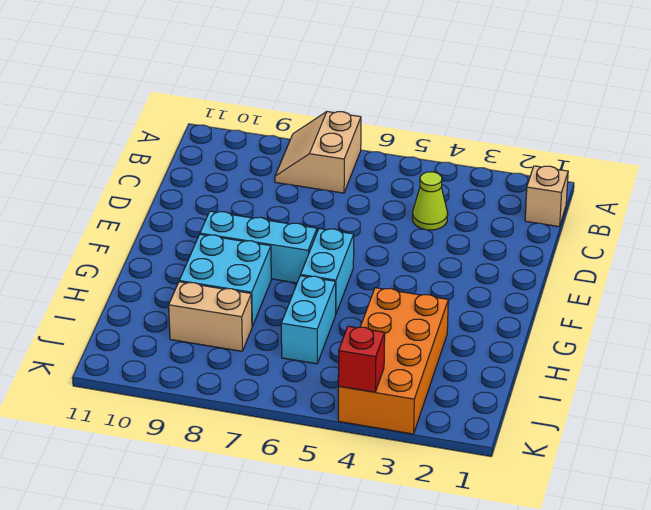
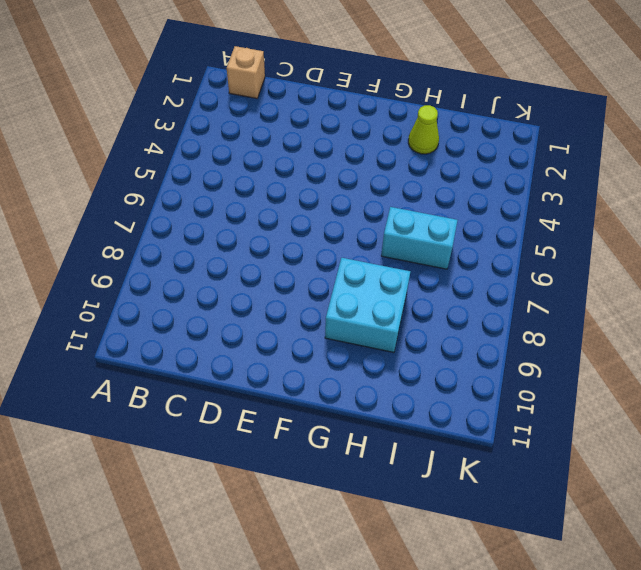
lime 1x1 cone [408,105,439,154] -> lime 1x1 cone moved to [412,172,448,230]
none -> tan 2x2 slope [275,112,361,193]
none -> cyan 1x2 brick [301,229,354,315]

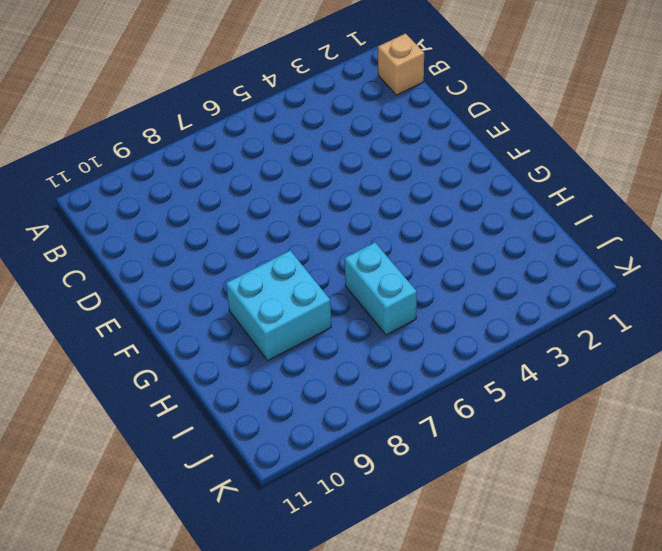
none -> tan 2x2 slope [275,112,361,193]
none -> lime 1x1 cone [412,172,448,230]

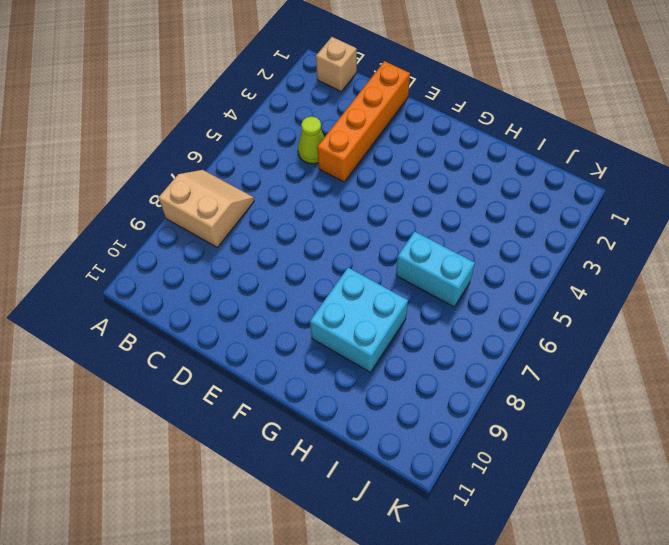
tan 2x2 slope [159,170,254,247] -> tan 2x2 slope turned to [275,112,361,193]
orange 1x4 brick [317,61,410,182] -> none
none -> cyan 1x2 brick [301,229,354,315]
none -> cyan 1x3 brick [200,211,317,283]

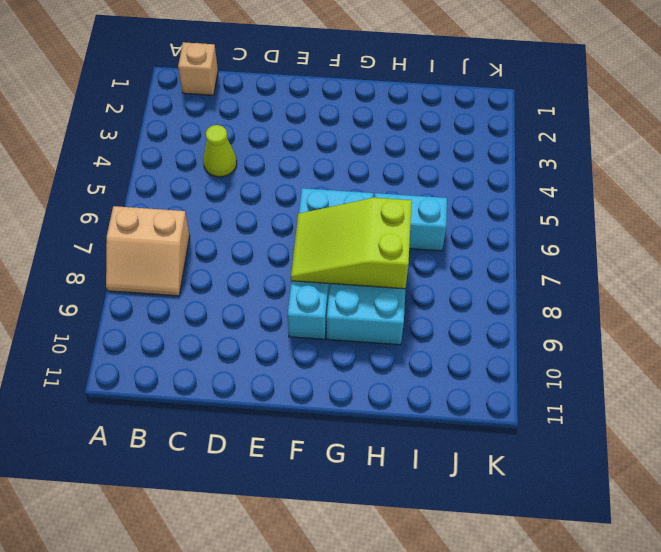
lime 2x3 slope [291,198,412,289] -> none
none -> orange 2x4 brick [338,288,448,434]
none -> tan 1x2 brick [169,282,252,351]

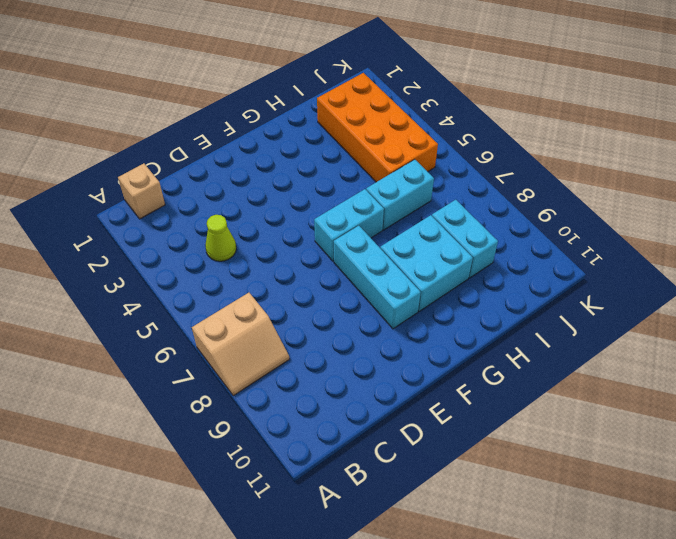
orange 2x4 brick [317,73,438,182] -> orange 2x4 brick turned to [338,288,448,434]
cyan 1x2 brick [432,200,498,278] -> tan 1x2 brick [169,282,252,351]
none -> red 1x1 brick [338,326,385,392]

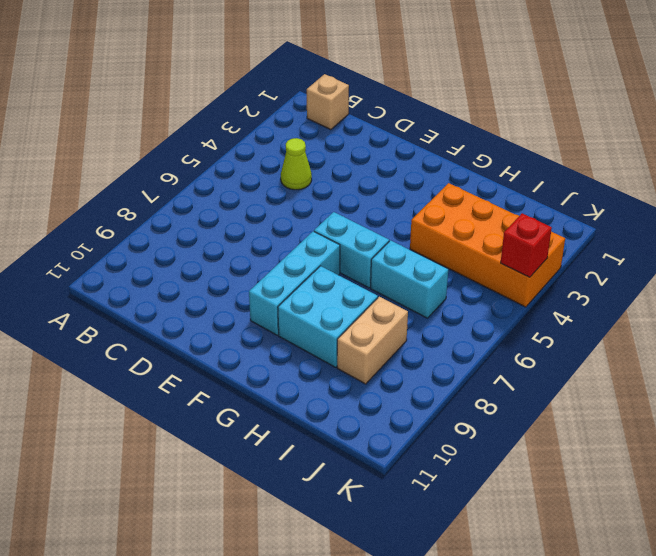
none -> tan 2x2 slope [275,112,361,193]

